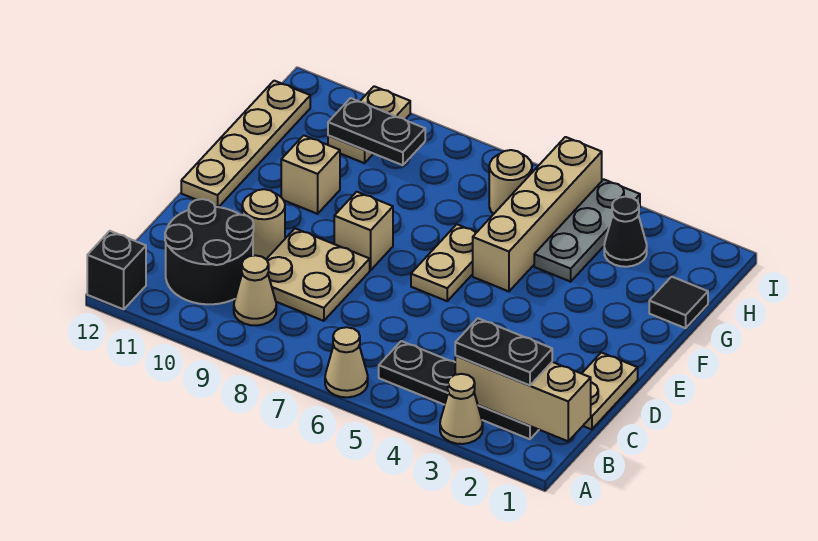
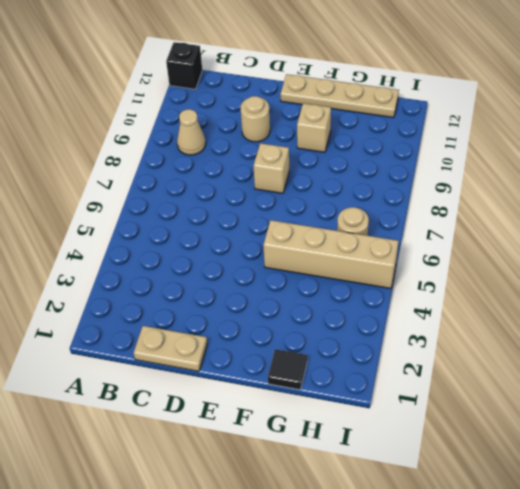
none -> tan 1x1 cone [440,374,483,444]
none -> tan 1x1 cone [325,327,368,397]
none -> black 1x4 plate [379,341,539,439]

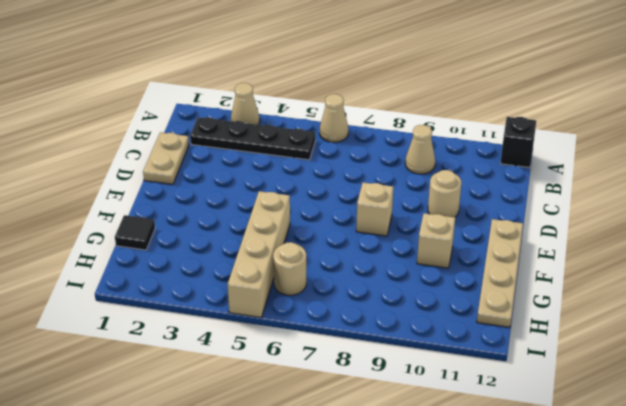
none -> black 2x2 round brick [165,199,254,304]
none -> tan 2x2 plate [266,229,370,321]
none -> tan 1x2 plate [411,224,477,301]

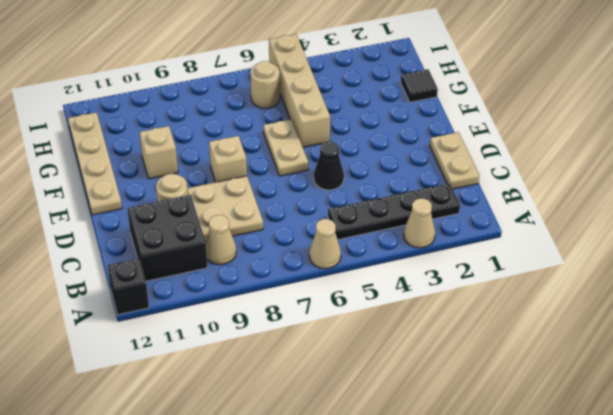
black 2x2 brick [127,195,208,281] -> black 2x2 round brick [165,199,254,304]
black 1x1 cone [314,142,344,190] -> black 1x1 cone moved to [604,197,647,267]
none -> grey 1x3 plate [534,179,640,282]
none -> tan 1x2 plate [328,86,410,163]
none -> tan 1x3 brick [455,356,591,441]

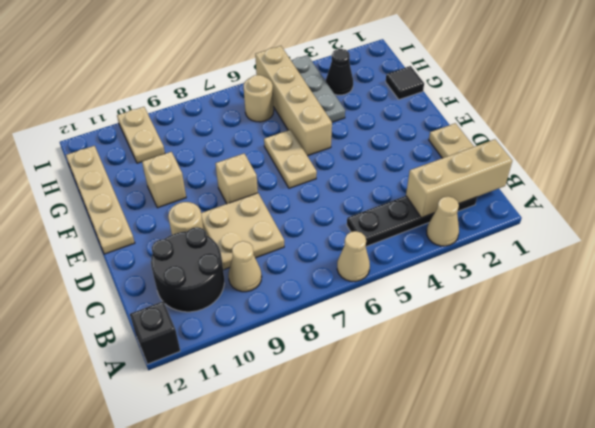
none -> black 1x2 plate [328,98,425,165]
none -> black 1x2 plate [455,318,552,386]

